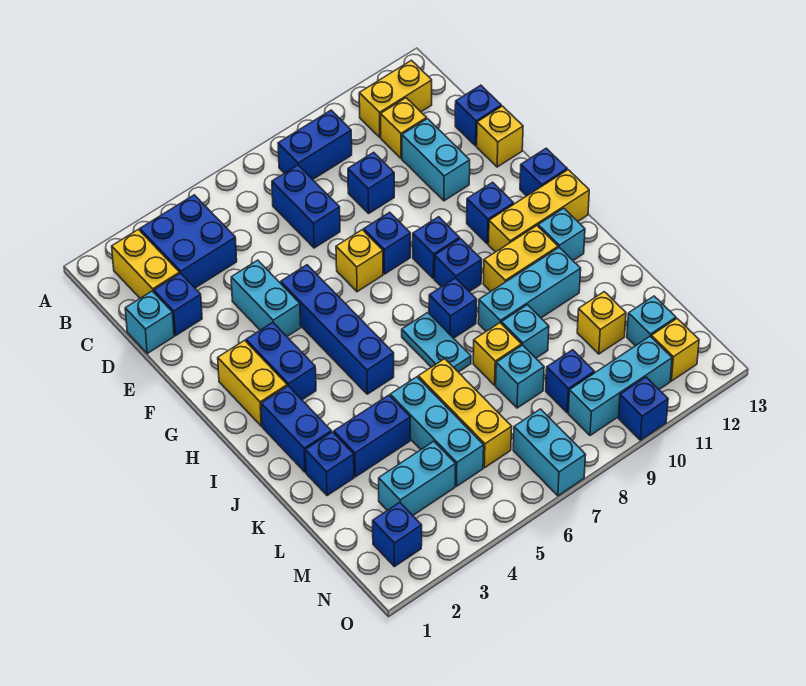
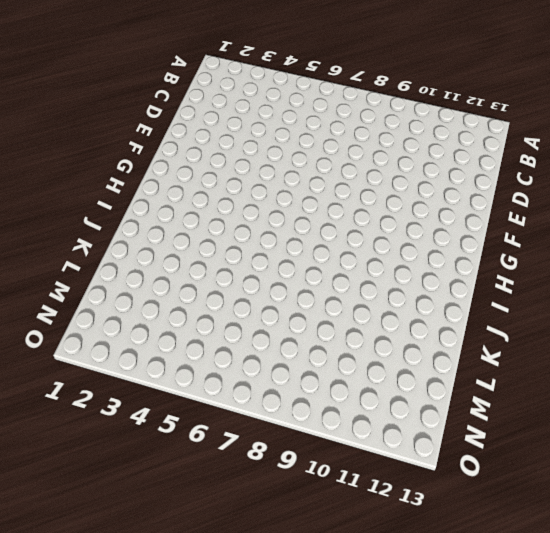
none -> yellow 1x2 brick [112,230,180,298]
none -> blue 2x2 brick [140,195,237,288]
none -> blue 1x2 brick [278,110,352,180]
none -> yellow 1x2 brick [359,60,432,137]

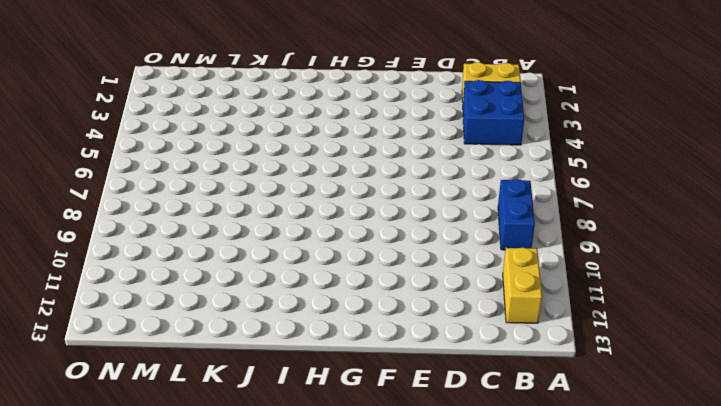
none -> blue 1x2 brick [272,165,340,248]
none -> yellow 1x1 brick [381,98,427,158]
none -> cyan 1x1 brick [125,291,174,353]
none -> blue 1x1 brick [154,273,202,336]

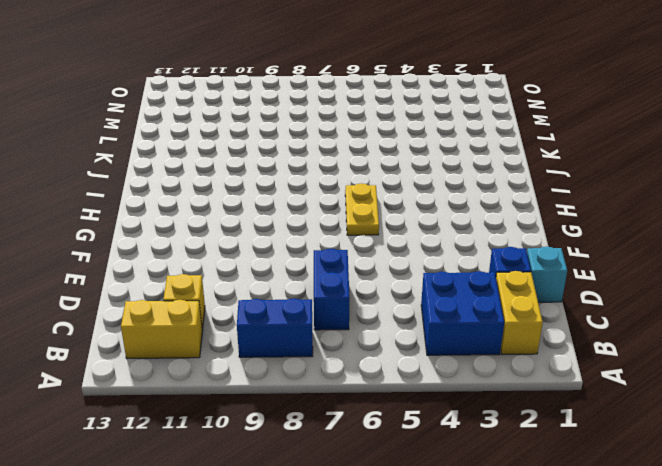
yellow 1x2 plate [345,183,379,235] -> none
none -> blue 1x1 brick [348,152,394,213]
none -> cyan 1x2 brick [402,119,470,201]
none -> blue 1x1 brick [455,85,501,146]
none -> cyan 1x2 brick [231,260,301,336]

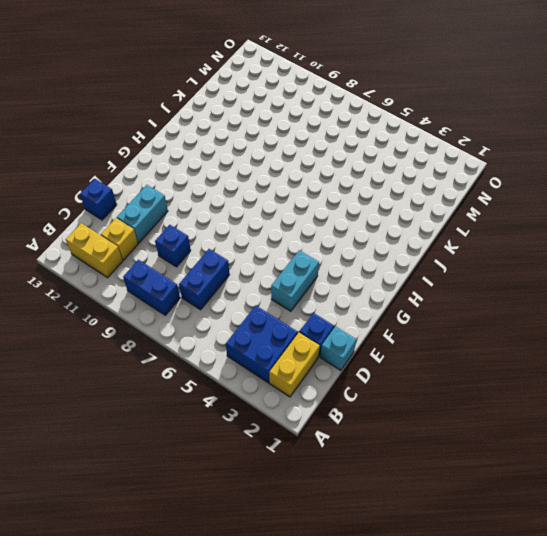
none -> yellow 1x1 brick [477,106,523,167]
none -> blue 1x4 brick [281,265,394,394]
none -> yellow 1x1 brick [336,230,383,292]
none -> blue 1x1 brick [364,212,410,274]

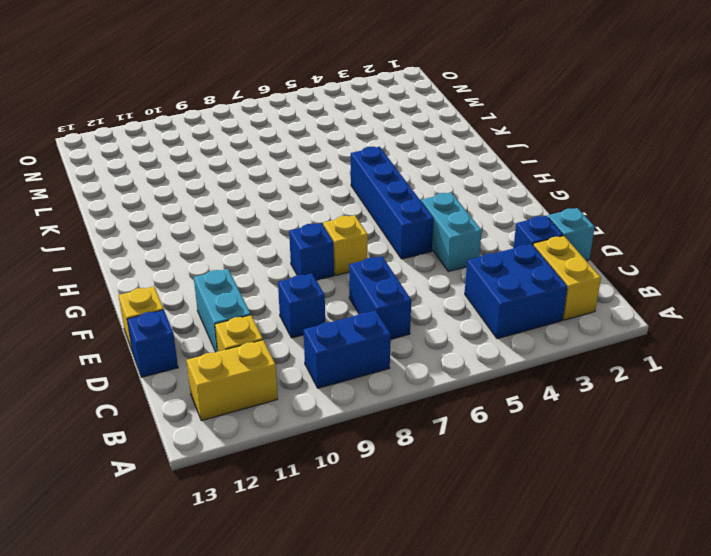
none -> yellow 1x2 brick [218,340,287,426]
none -> blue 1x2 brick [246,322,316,400]
none -> blue 1x1 brick [413,217,460,279]
none -> blue 1x1 brick [467,182,514,244]

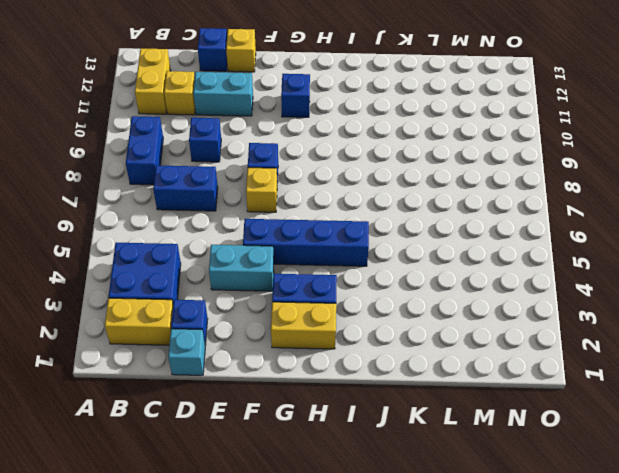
none -> blue 1x1 brick [413,217,460,279]
none -> blue 1x1 brick [520,148,567,196]
none -> blue 1x1 brick [434,239,482,292]
none -> yellow 1x3 brick [488,170,589,252]

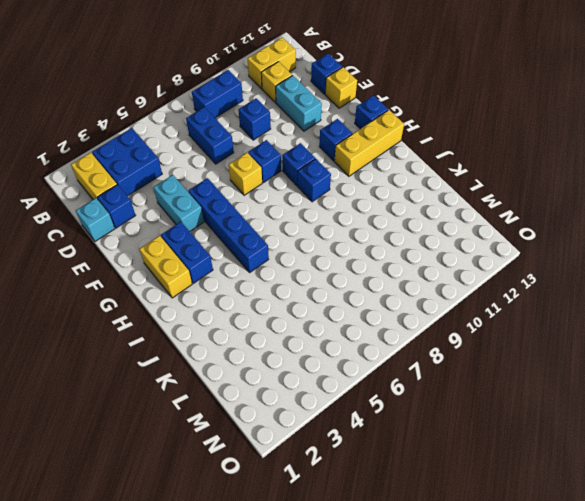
none -> blue 1x2 brick [261,386,331,472]
none -> cyan 1x2 plate [402,313,471,372]
none -> blue 1x1 brick [429,278,477,338]
none -> yellow 1x2 brick [483,226,558,291]

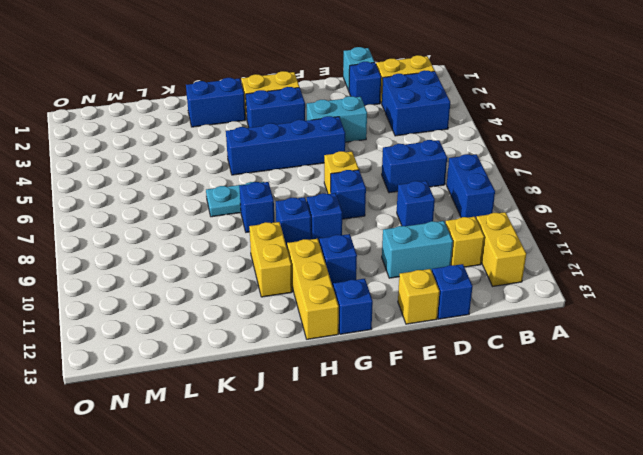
none -> cyan 1x1 brick [538,208,585,260]
none -> cyan 1x3 brick [478,248,581,331]
none -> blue 1x1 brick [305,432,354,496]
none -> blue 1x2 brick [334,395,410,477]

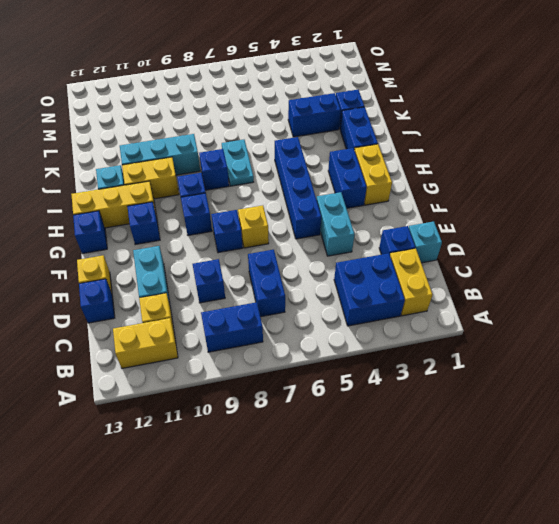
none -> cyan 1x3 brick [390,377,484,486]
none -> yellow 1x3 brick [418,359,512,468]
none -> yellow 1x1 brick [473,323,521,385]
none -> cyan 1x1 brick [501,305,549,358]

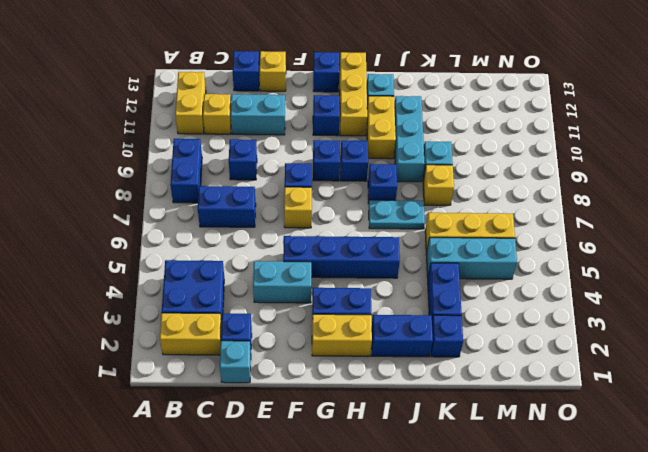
none -> cyan 1x1 brick [496,345,544,408]
none -> yellow 1x1 brick [577,292,626,354]
none -> cyan 1x2 brick [379,441,456,515]
none -> blue 1x1 brick [546,350,594,413]

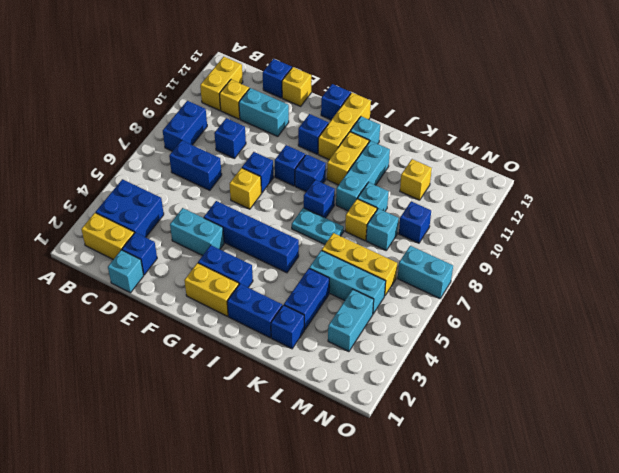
none -> cyan 1x1 brick [627,296,676,346]
none -> blue 1x1 brick [373,502,422,567]
none -> cyan 1x3 brick [568,337,672,436]
none -> yellow 1x1 brick [651,319,699,381]

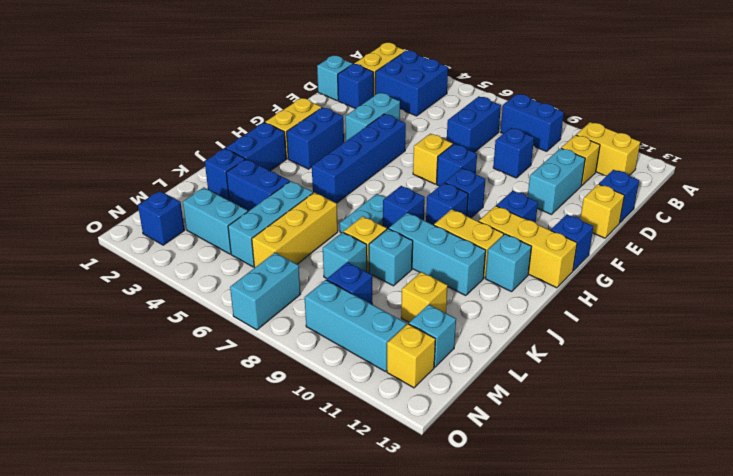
none -> blue 1x1 brick [618,377,668,440]

